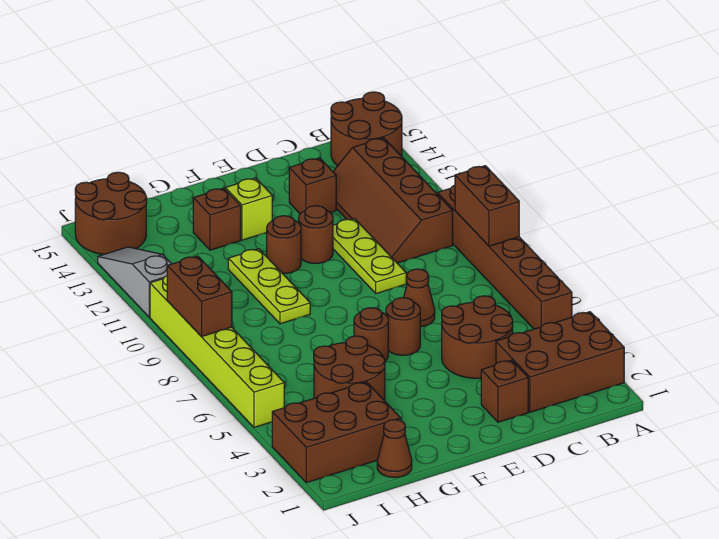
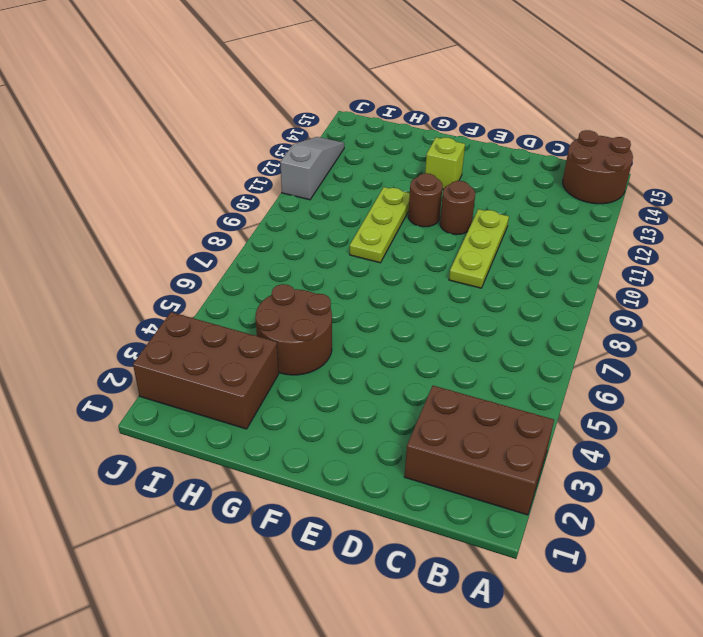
none -> brown 1x6 brick [438,185,572,329]
none -> brown 2x4 slope [333,138,453,263]
none -> brown 2x2 round brick [442,296,513,378]

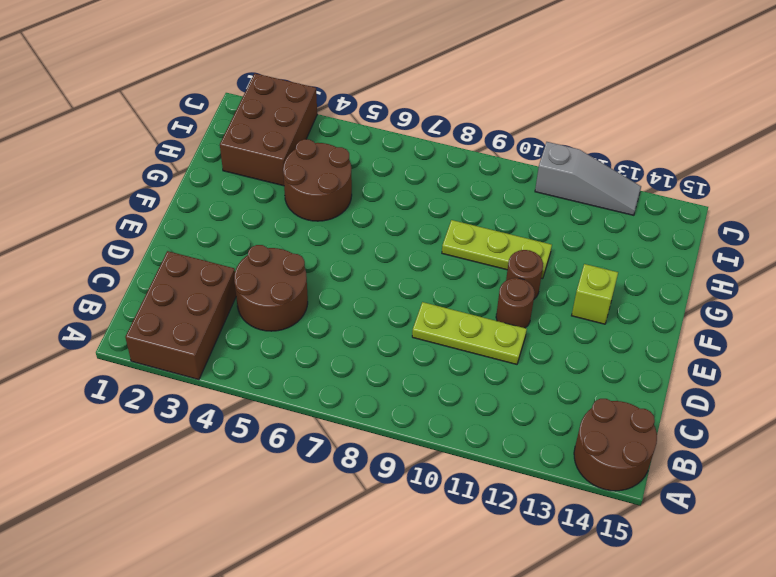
none -> brown 1x6 brick [438,185,572,329]
none -> brown 2x4 slope [333,138,453,263]
none -> brown 1x1 brick [481,360,528,422]

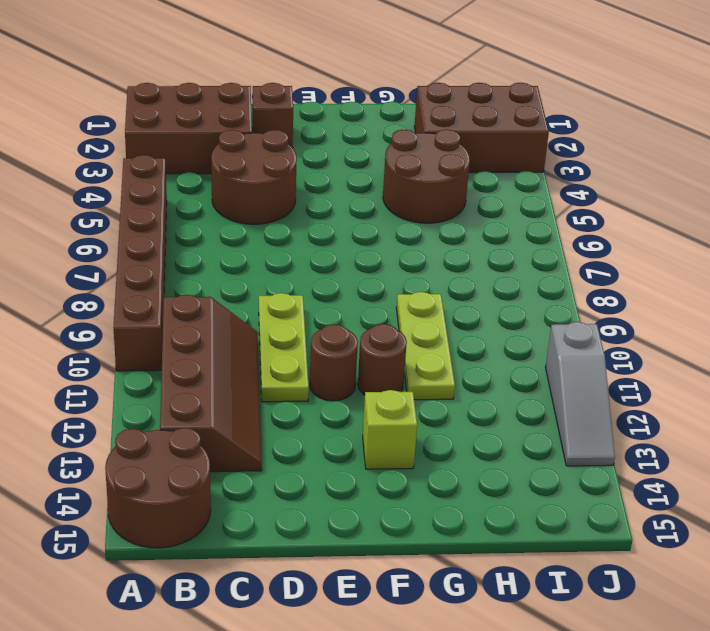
none -> brown 1x1 cone [404,269,435,327]
none -> brown 1x1 brick [289,158,336,214]
none -> brown 1x1 round brick [386,298,420,355]

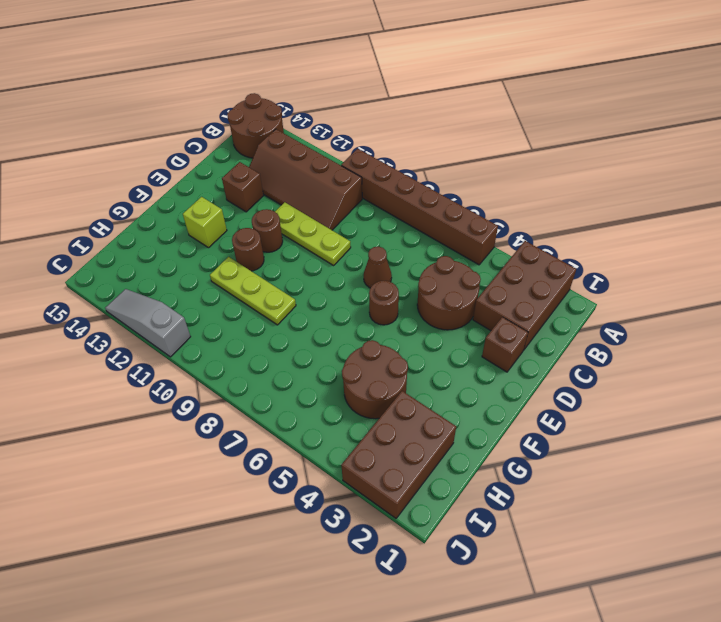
none -> brown 1x1 round brick [354,308,388,361]
none -> brown 1x1 brick [193,188,241,250]
none -> brown 1x1 cone [377,420,412,477]

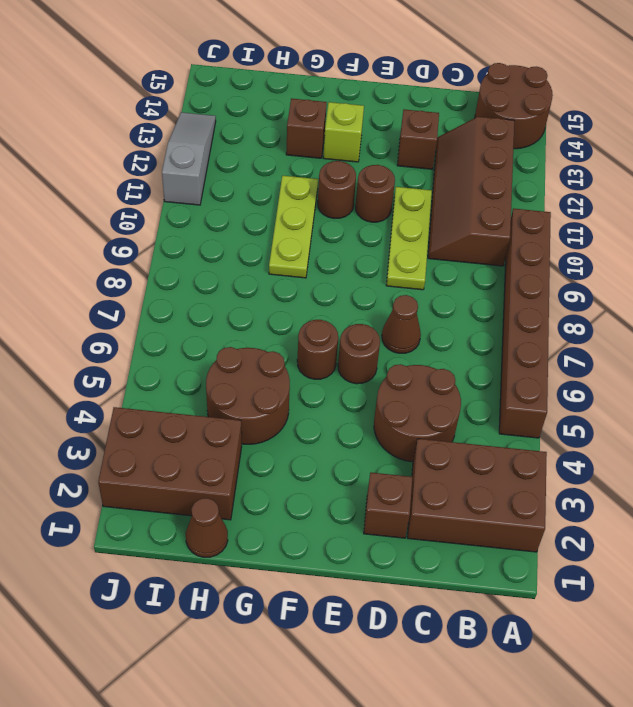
none -> brown 2x2 round brick [75,172,147,254]
none -> lime 1x6 brick [150,276,284,427]
none -> brown 1x2 brick [455,166,519,246]

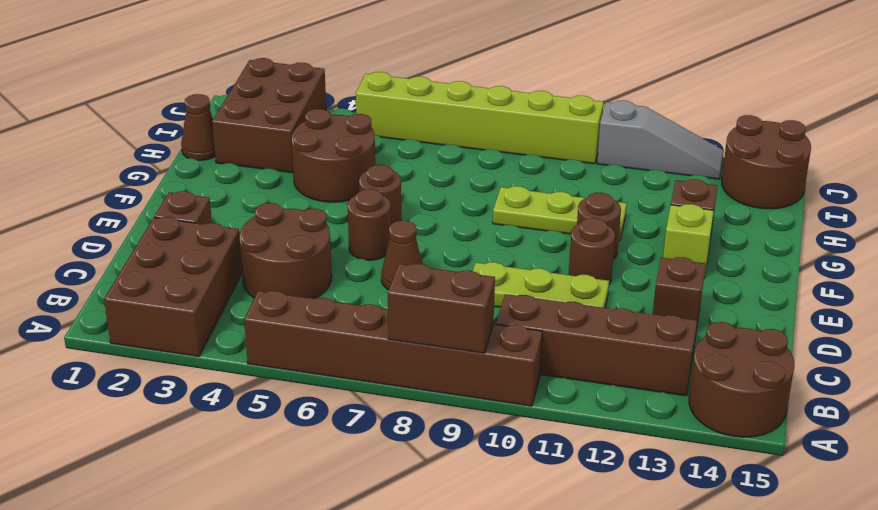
none -> brown 1x2 brick [167,256,232,337]

